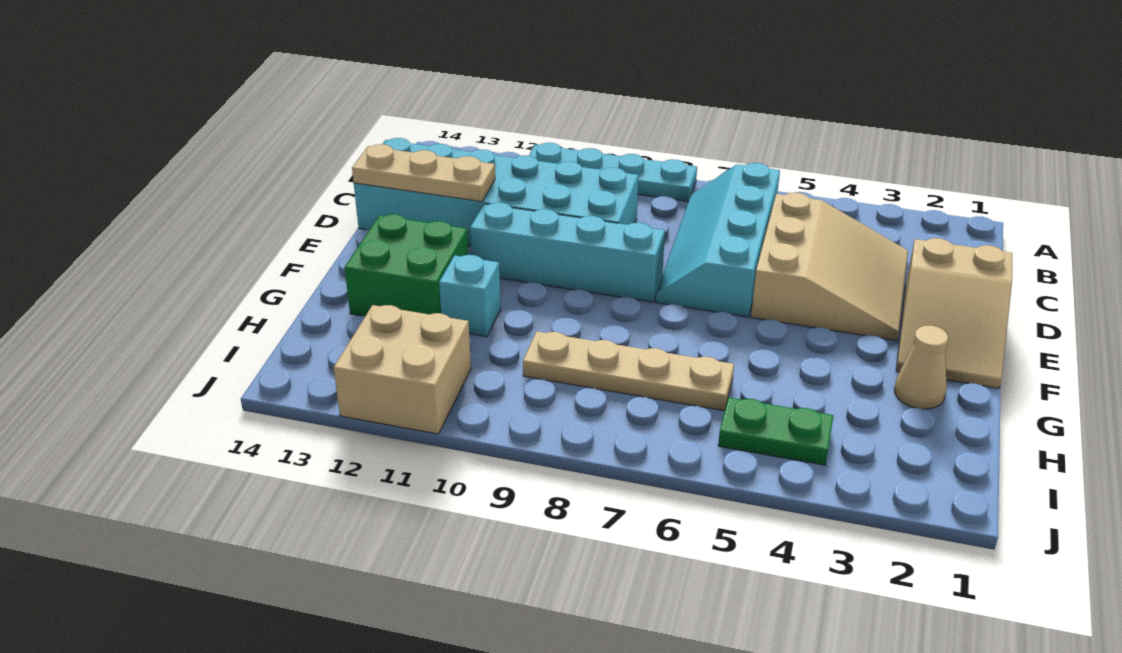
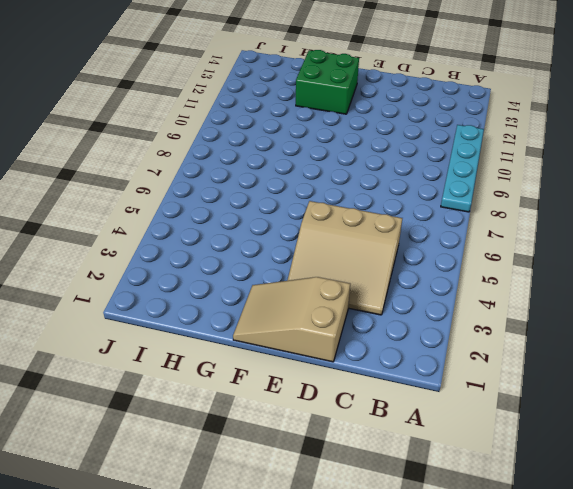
none -> cyan 2x4 slope [656,163,780,317]
none -> cyan 2x6 brick [354,138,638,246]
none -> cyan 1x4 brick [470,202,665,302]

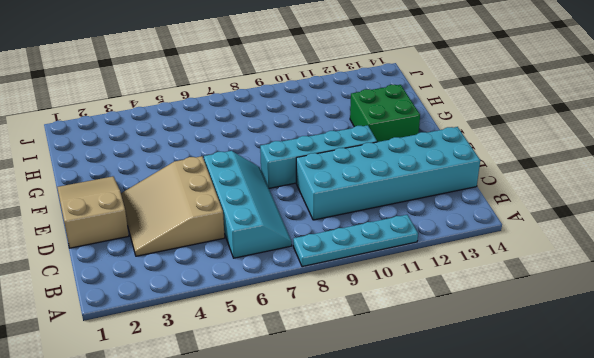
none -> tan 1x1 cone [894,326,948,409]
none -> cyan 1x1 brick [439,255,501,337]
none -> tan 1x4 plate [523,331,734,411]

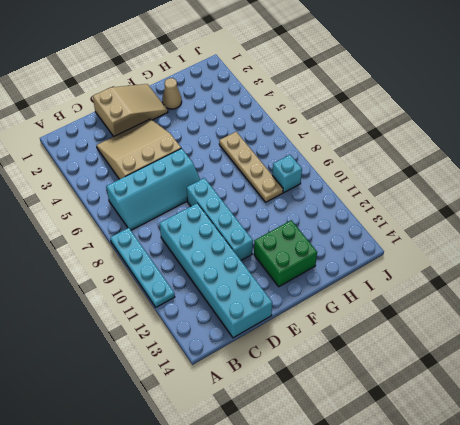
cyan 1x1 brick [272,155,302,192] -> cyan 1x1 brick moved to [439,255,501,337]
none -> green 1x2 plate [718,397,834,465]
none -> tan 2x2 brick [334,305,471,434]
none -> tan 1x3 plate [352,144,495,202]

